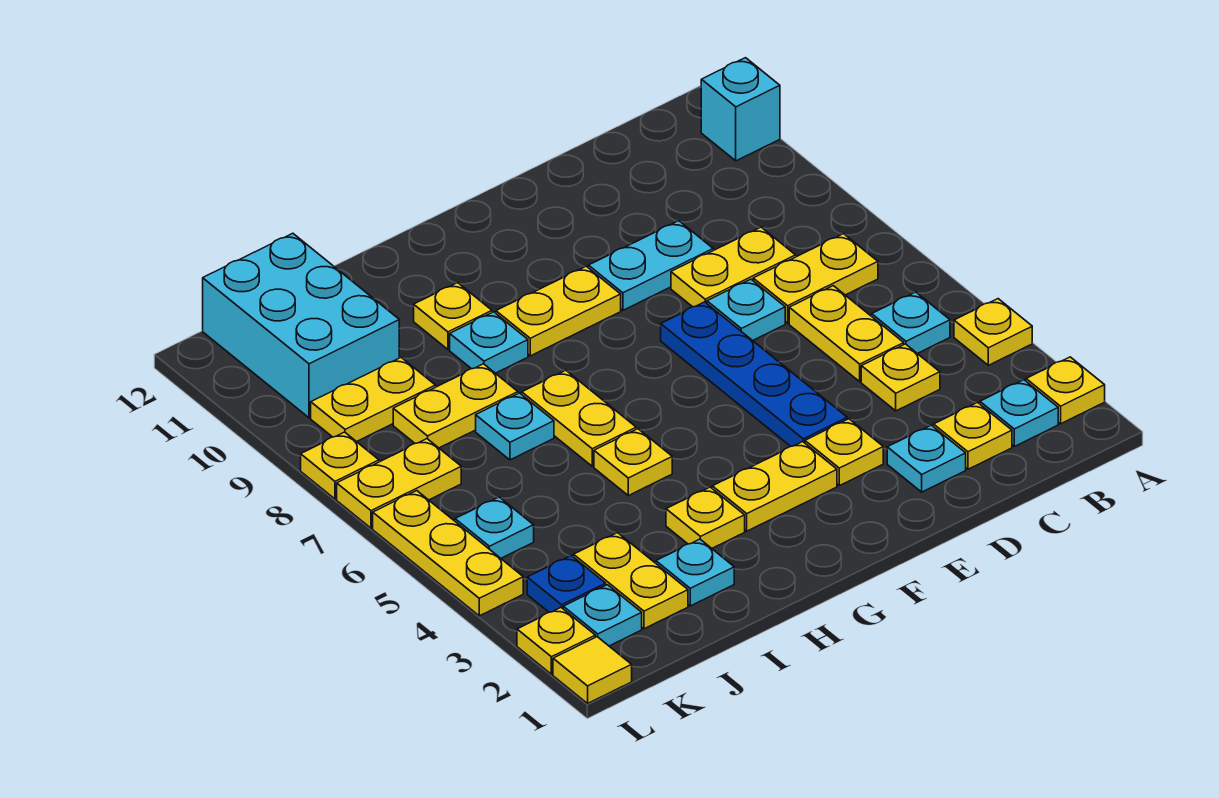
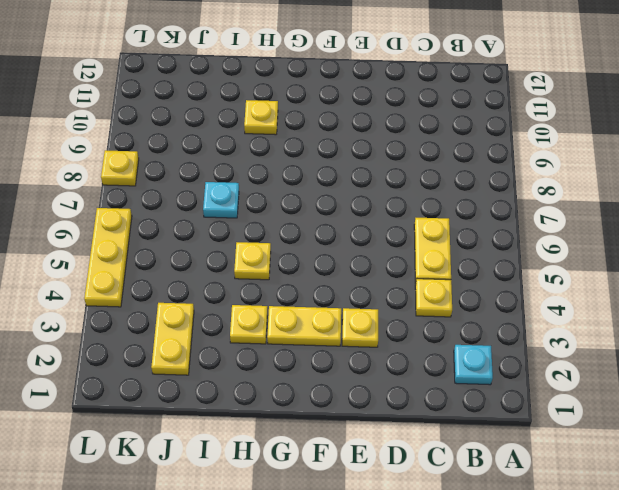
none -> yellow 1x1 plate [1026,357,1105,424]
none -> yellow 1x1 plate [954,299,1032,365]
none -> cyan 1x1 brick [701,58,780,161]
none -> cyan 1x1 plate [872,292,950,353]

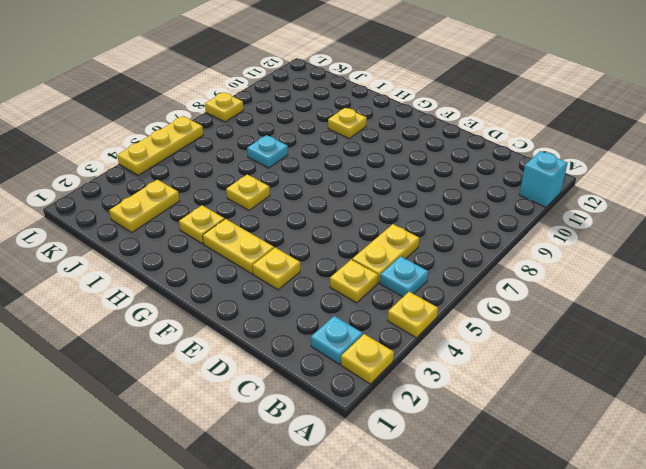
none -> yellow 1x2 plate [753,234,878,323]
none -> yellow 1x1 plate [934,403,1012,469]
none -> yellow 1x2 plate [671,227,796,307]
none -> cyan 1x1 plate [887,425,966,492]

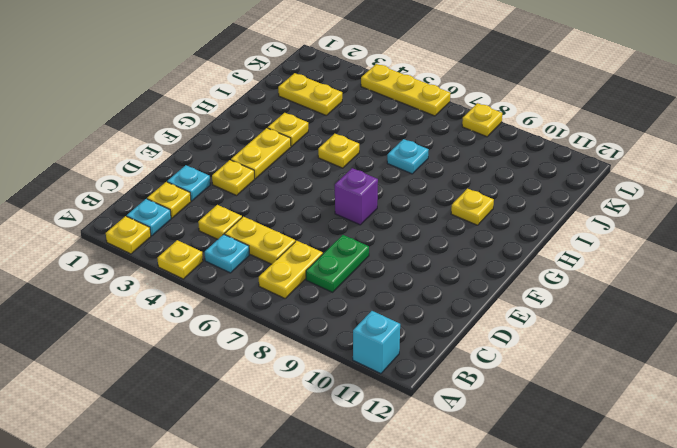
green 1x2 plate [306,235,369,292] -> yellow 1x2 plate [671,227,796,307]
purple 1x1 brick [335,168,378,225] -> none
none -> cyan 1x1 plate [707,279,785,341]
none -> cyan 1x2 plate [589,221,713,310]
none -> blue 1x4 plate [661,302,847,446]
none -> yellow 1x2 plate [496,266,621,356]

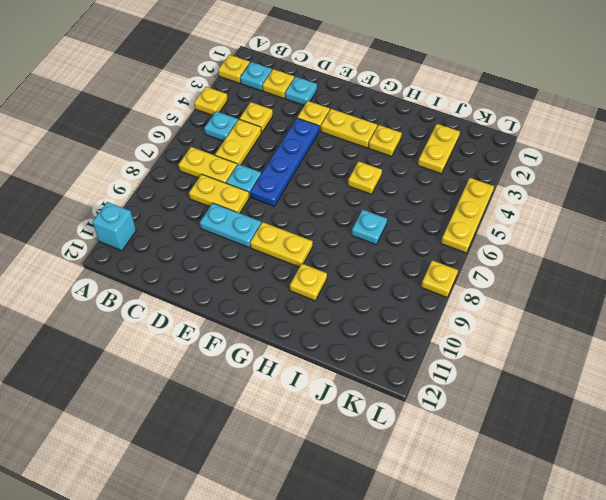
none -> yellow 1x2 plate [522,370,636,466]
none -> cyan 1x1 plate [450,312,528,373]
none -> cyan 1x1 plate [656,539,734,606]
none -> yellow 1x2 plate [393,364,518,448]

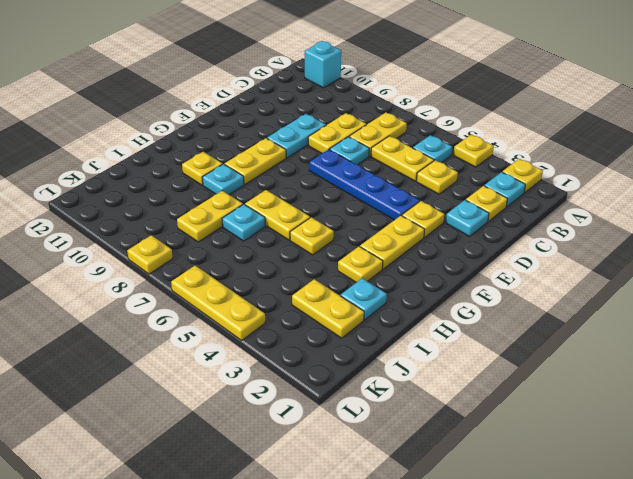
none -> yellow 1x2 plate [311,358,436,442]
none -> cyan 2x3 brick [203,233,399,418]
none -> cyan 1x1 plate [563,585,642,646]
none -> blue 1x1 plate [527,555,606,612]

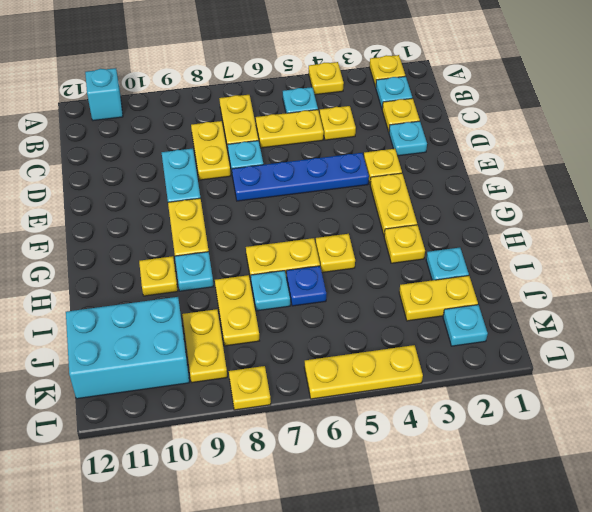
blue 1x1 plate [286,266,326,306] -> blue 1x1 plate moved to [527,555,606,612]
none -> cyan 1x1 plate [455,497,534,558]
none -> yellow 1x2 plate [337,439,461,528]
none -> yellow 1x1 tile [553,637,632,703]
none -> yellow 1x1 plate [517,608,595,674]

